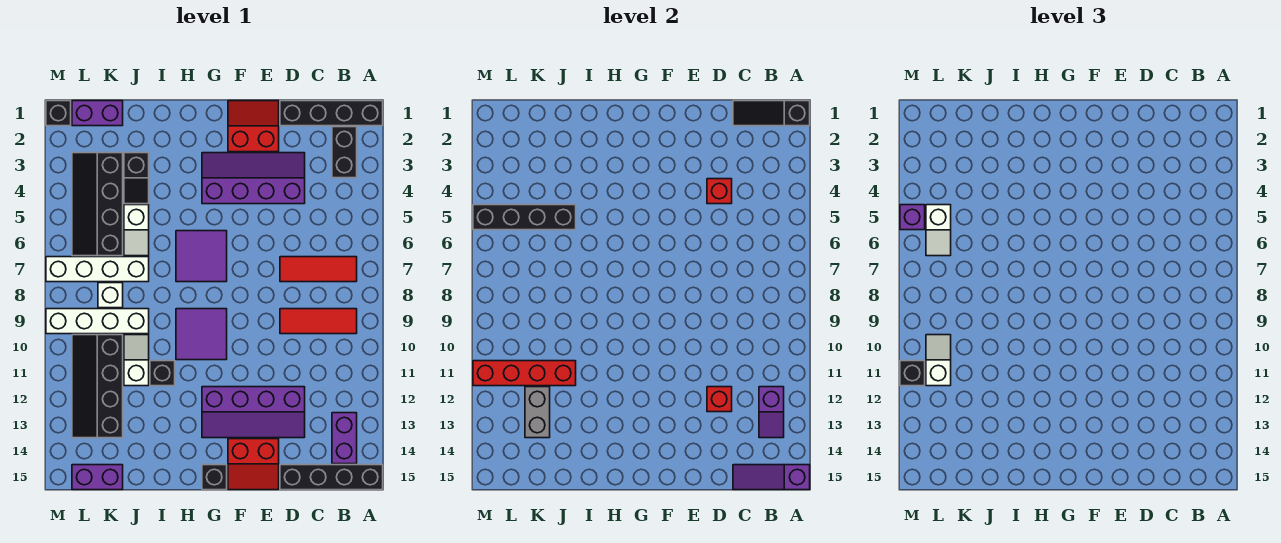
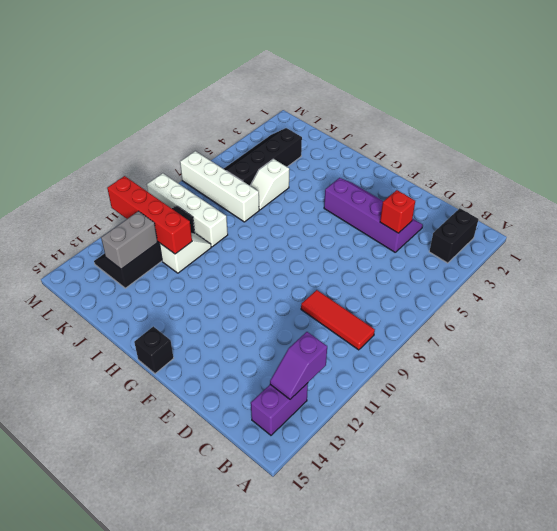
none -> black 1x4 brick [280,101,383,126]
none -> black 1x4 brick [280,465,383,490]
none -> red 1x3 tile [280,257,357,282]
none -> purple 2x4 slope [202,387,305,438]

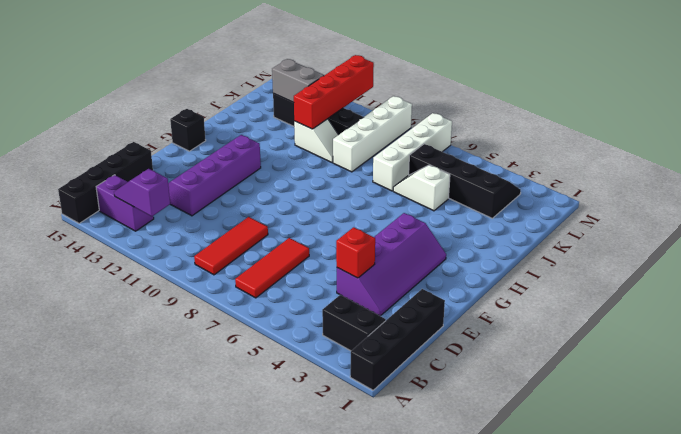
none -> red 2x2 slope [228,101,279,152]
none -> red 2x2 slope [228,439,279,490]
none -> purple 2x2 tile [176,231,227,282]
none -> purple 2x2 tile [176,309,227,360]

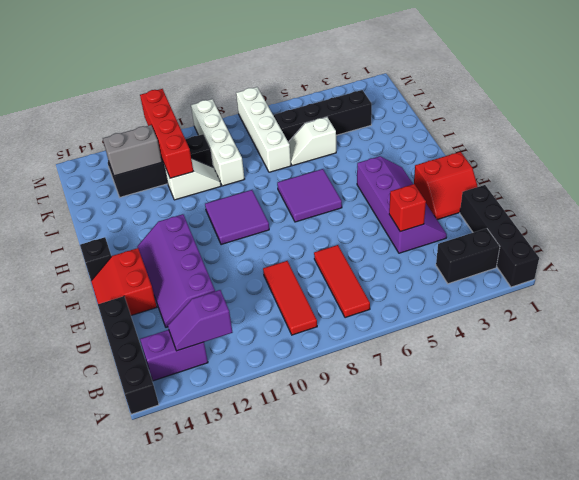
red 2x2 slope [414,152,478,220] -> red 2x2 slope turned to [228,101,279,152]
none -> black 1x1 brick [150,361,175,386]
none -> black 1x2 slope [124,153,149,204]
none -> purple 1x2 brick [72,101,123,126]
none -> white 1x1 brick [98,283,123,308]

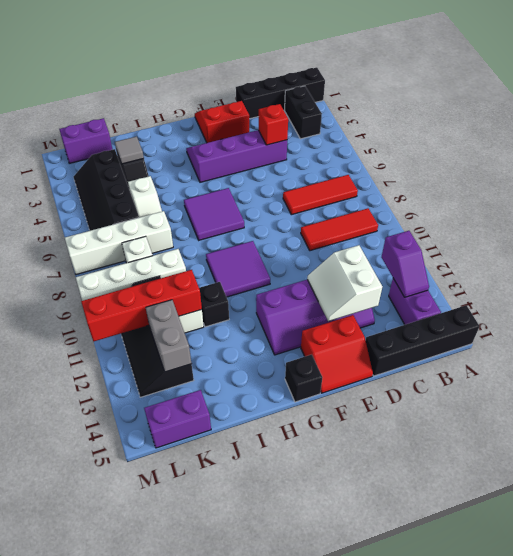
white 2x2 slope [307,245,382,321] -> red 1x1 brick [707,387,732,412]
grey 1x1 tile [115,136,144,164] -> none
none -> black 1x1 brick [46,101,71,126]
none -> black 1x3 slope [733,101,810,126]
none -> purple 1x3 slope [733,465,810,490]
none -> black 1x4 brick [473,205,576,230]

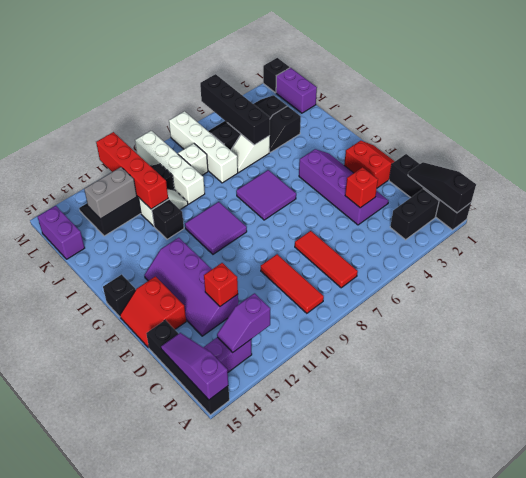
none -> white 1x2 slope [926,205,951,256]
none -> white 1x2 slope [926,335,951,386]
none -> purple 1x1 brick [900,205,925,230]
none -> black 1x1 brick [900,361,925,386]

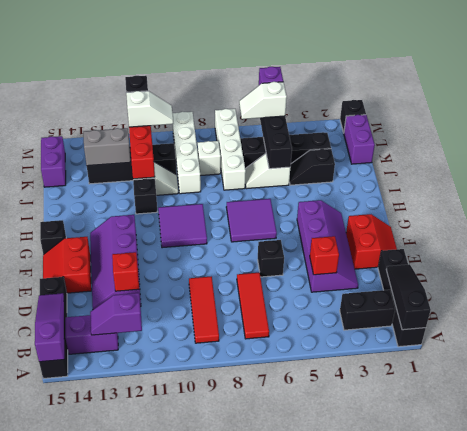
black 1x1 brick [258,240,284,277] -> none

